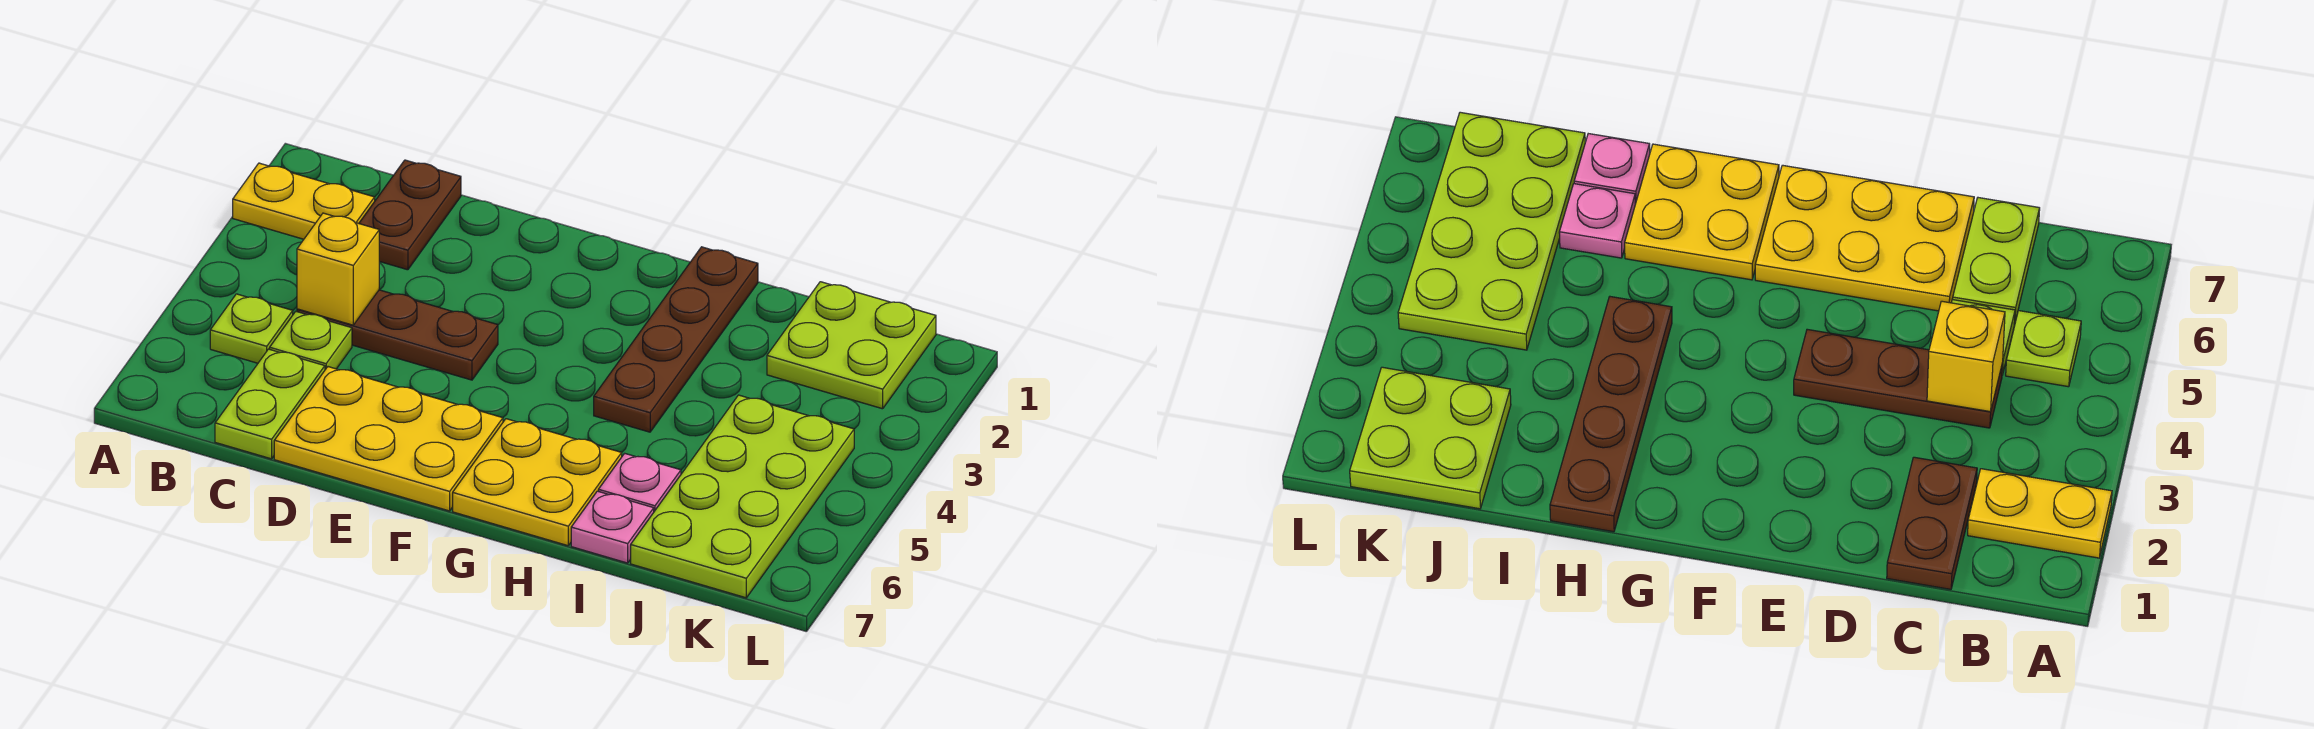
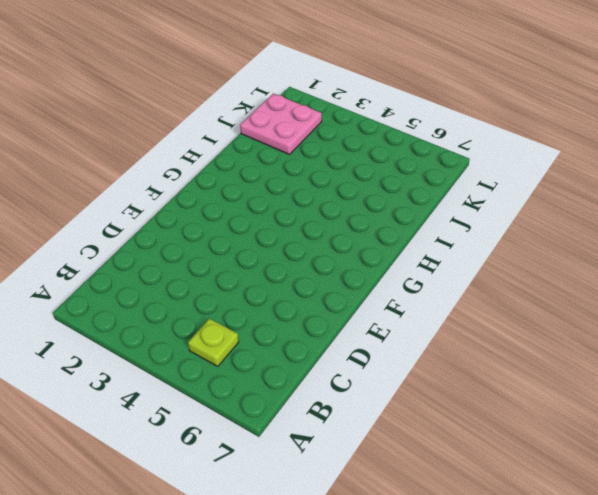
pink 2x2 plate [240,93,322,155] -> lime 2x2 plate [767,282,936,409]
none -> yellow 1x2 plate [233,163,375,239]
none -> brown 1x2 plate [359,160,461,270]
none -> brown 1x3 plate [297,290,498,380]

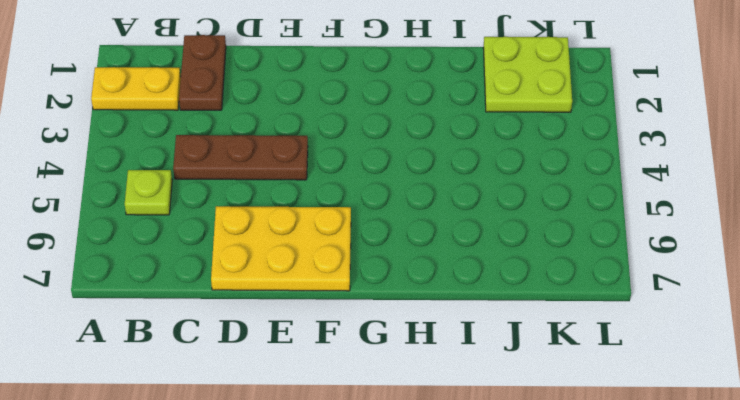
none -> lime 1x1 plate [270,312,352,370]
none -> lime 1x2 plate [215,349,325,459]
none -> yellow 2x2 plate [453,419,622,546]

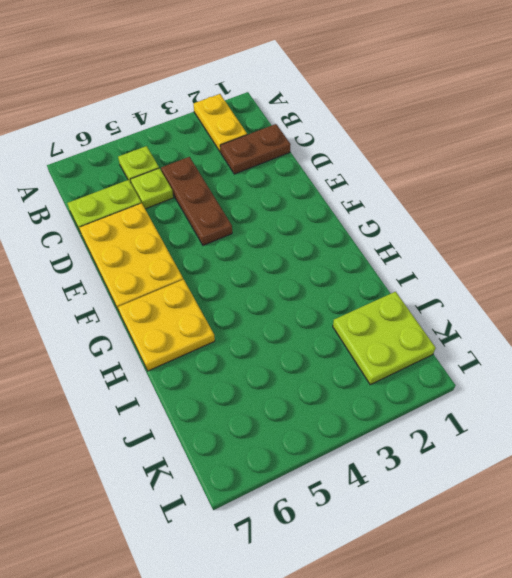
none -> brown 1x4 plate [594,247,758,432]
none -> pink 1x1 plate [599,453,681,511]
none -> pink 1x1 plate [571,491,654,563]

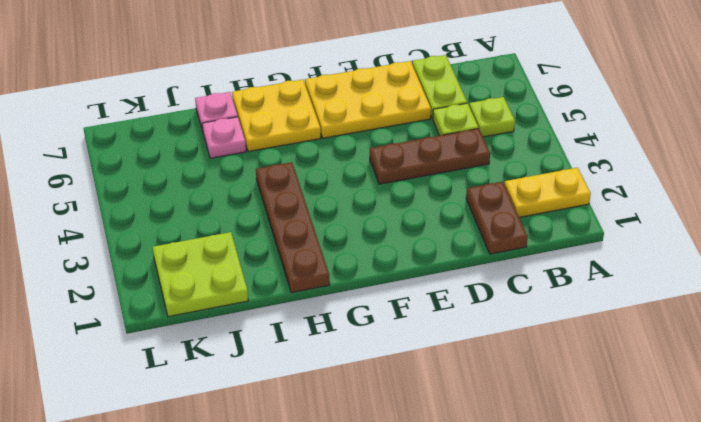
none -> lime 2x4 plate [631,395,854,598]
none -> yellow 1x1 brick [297,213,379,325]

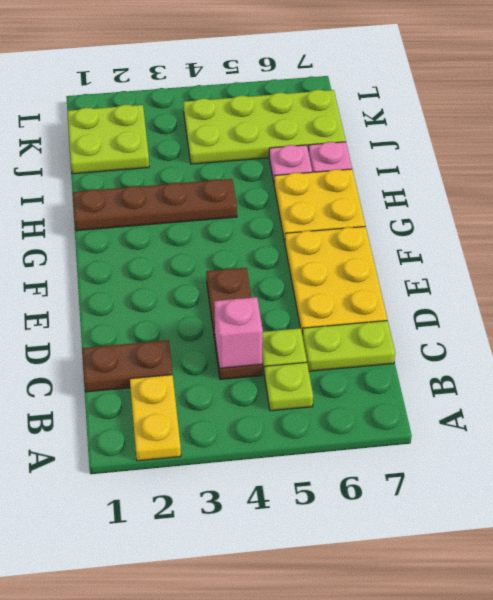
pink 1x1 brick [214,297,263,368] -> yellow 1x1 brick [297,213,379,325]

